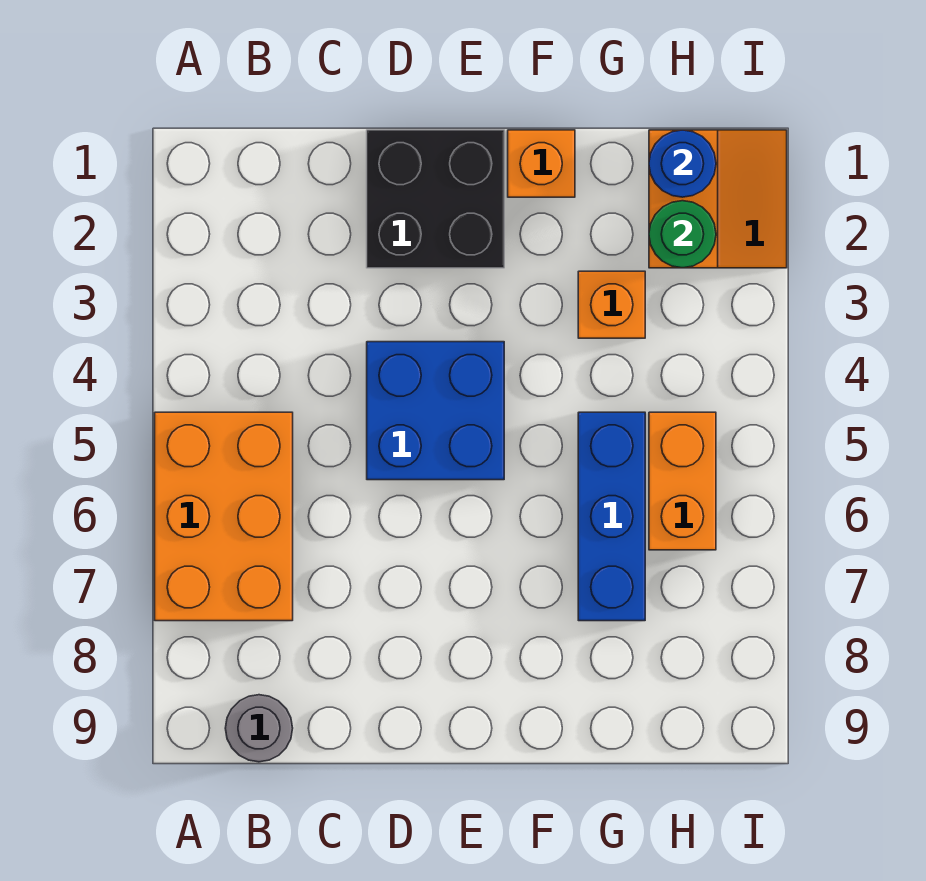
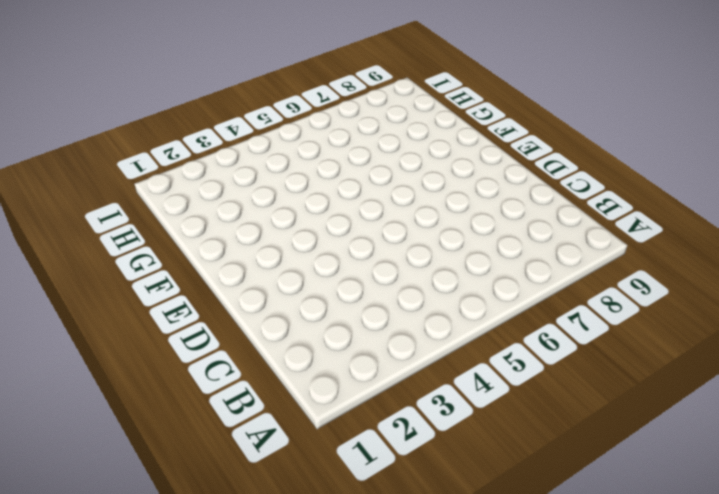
none -> orange 2x3 brick [155,412,293,621]
none -> grey 1x1 round brick [225,695,293,762]

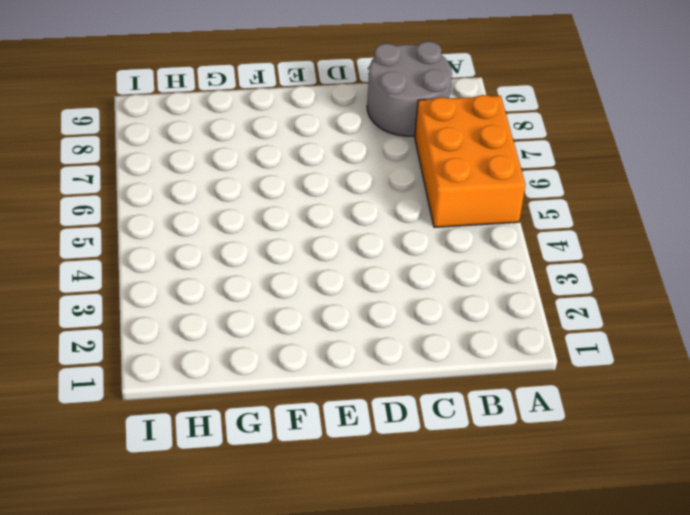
grey 2x2 round brick [367,41,452,136] -> grey 1x1 round brick [225,695,293,762]
none -> black 2x2 brick [367,130,504,268]
none -> blue 2x2 brick [367,342,504,480]

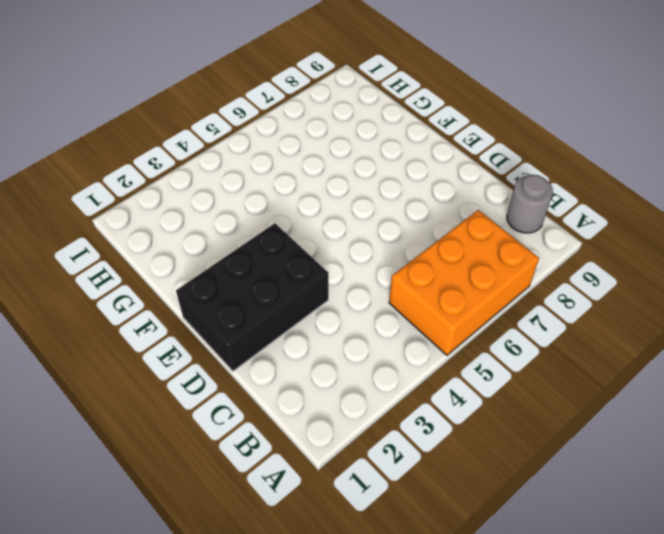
black 2x3 brick [176,223,328,371] -> black 2x2 brick [367,130,504,268]
none -> blue 2x2 brick [367,342,504,480]
none -> orange 1x1 brick [508,130,575,197]

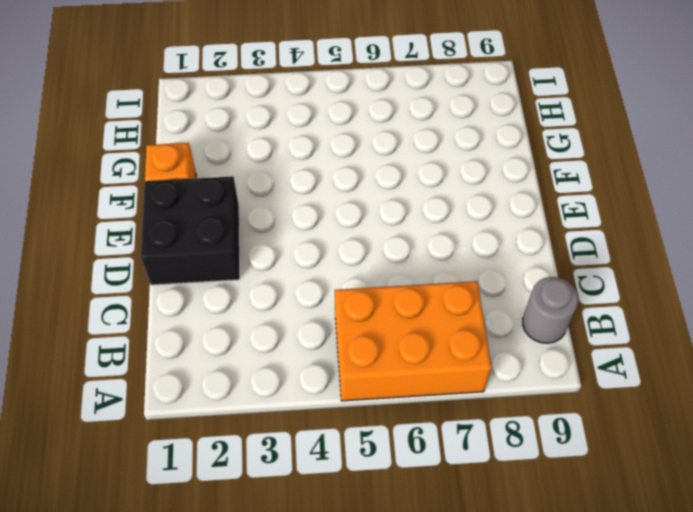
none -> blue 2x2 brick [367,342,504,480]
none -> orange 1x1 brick [578,271,645,338]

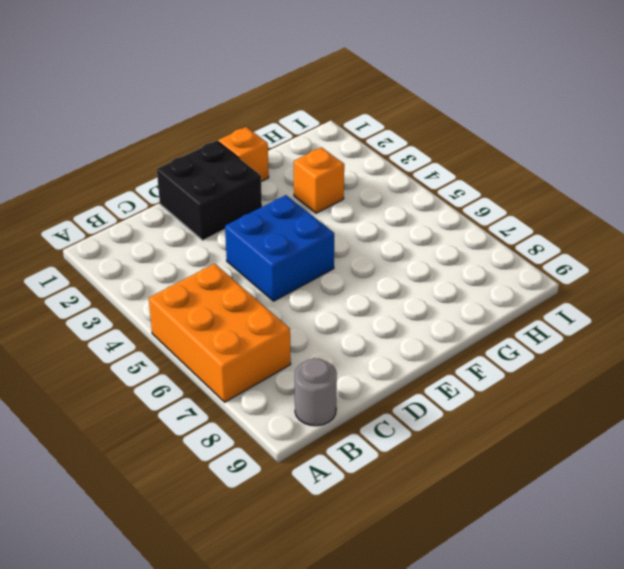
none -> blue 1x3 brick [578,412,645,621]
none -> orange 2x2 slope [649,130,787,268]

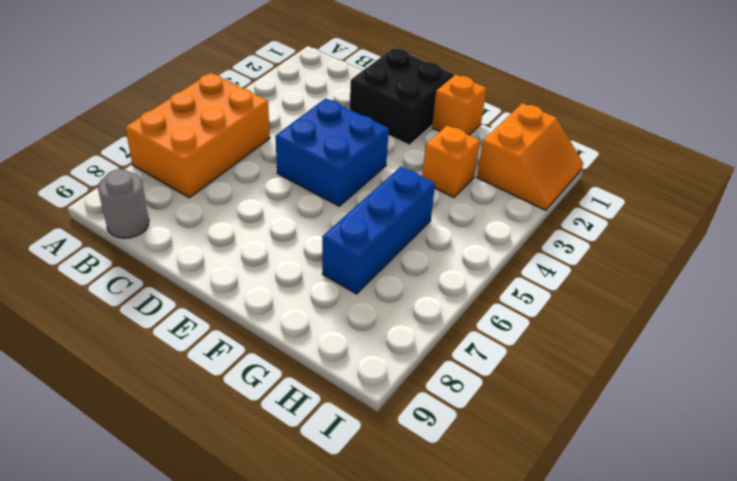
none -> orange 1x2 brick [649,412,716,550]
none -> blue 1x1 round brick [649,130,716,197]

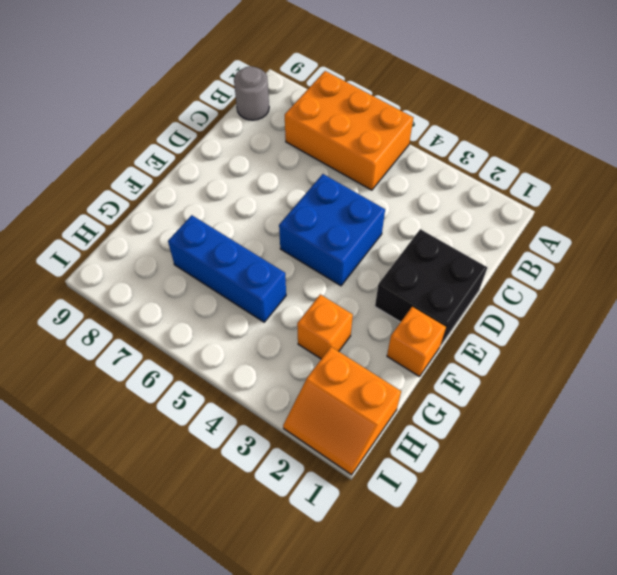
none -> orange 1x2 brick [649,412,716,550]
none -> blue 1x1 round brick [649,130,716,197]

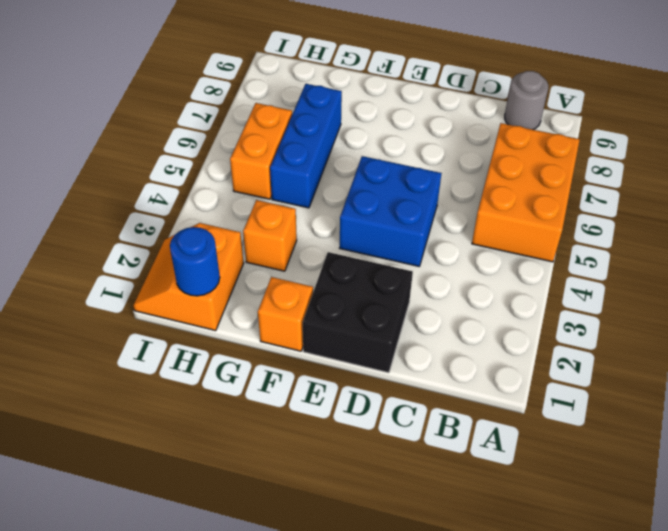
none -> green 1x1 round brick [649,201,716,268]

